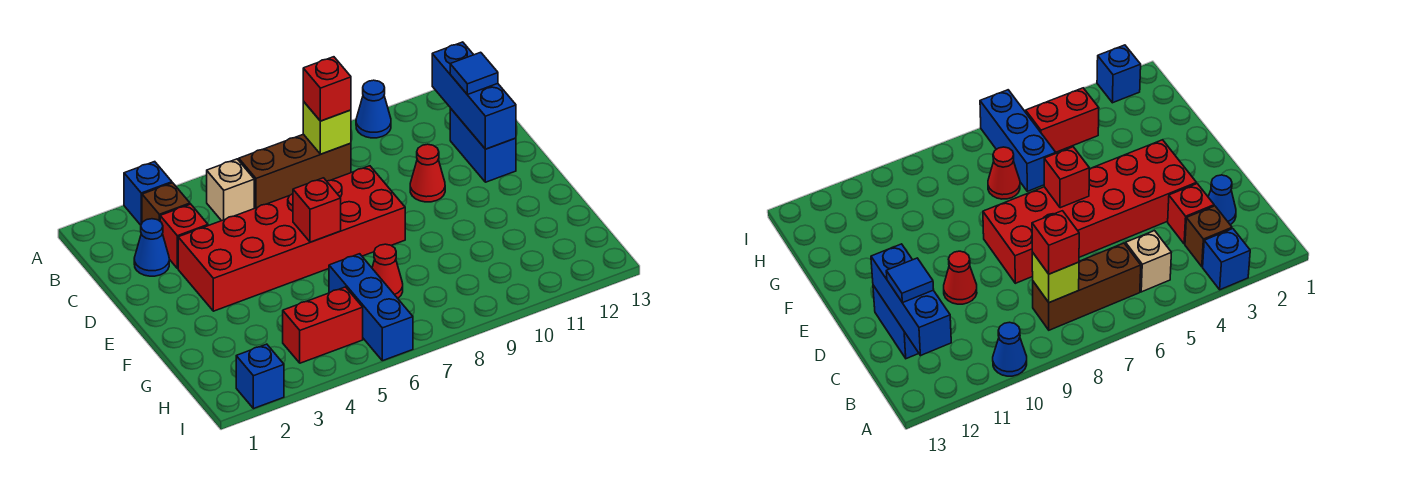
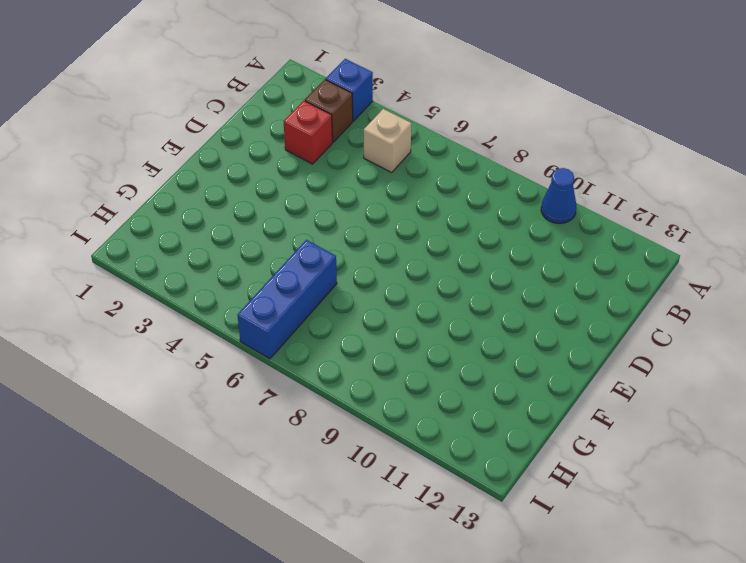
none -> brown 1x3 brick [239,134,351,208]
none -> blue 1x1 cone [134,219,169,276]
none -> blue 1x2 brick [450,108,516,182]

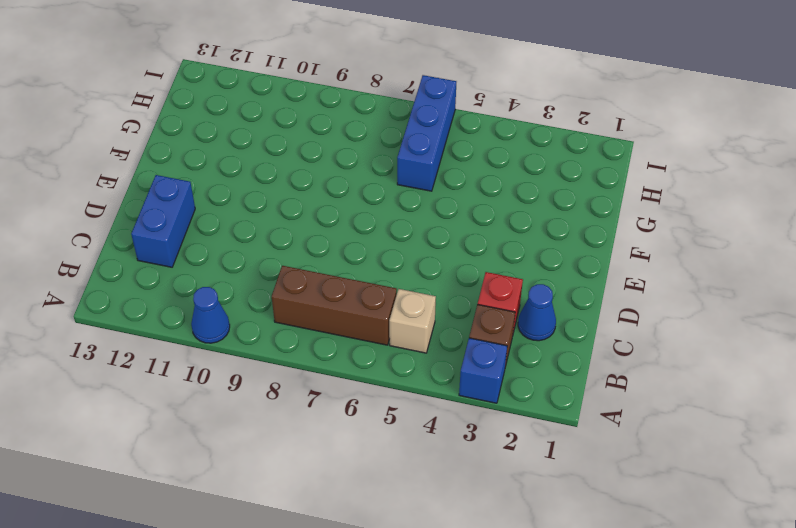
none -> red 2x6 brick [178,166,405,311]
none -> red 1x1 cone [410,144,445,202]
none -> red 1x1 cone [372,244,403,298]

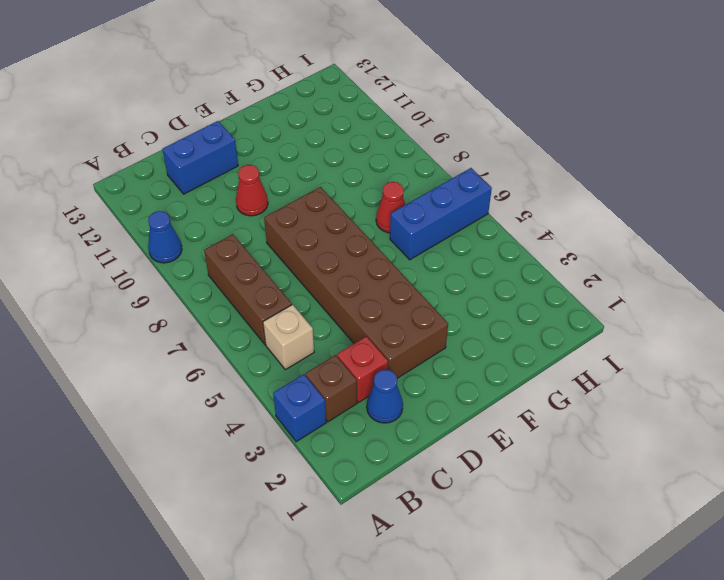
brown 2x6 brick [264,187,448,378] -> red 2x6 brick [178,166,405,311]
none -> red 1x2 brick [283,287,363,363]
none -> blue 1x1 brick [236,344,284,409]
none -> lime 1x1 brick [303,101,351,154]

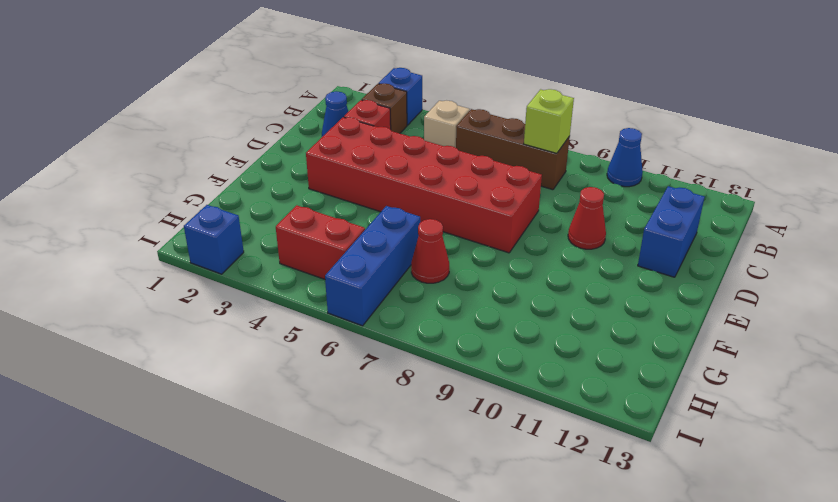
none -> blue 1x3 brick [432,42,516,149]
none -> red 1x1 brick [293,178,341,242]
none -> red 1x1 brick [303,57,351,121]

